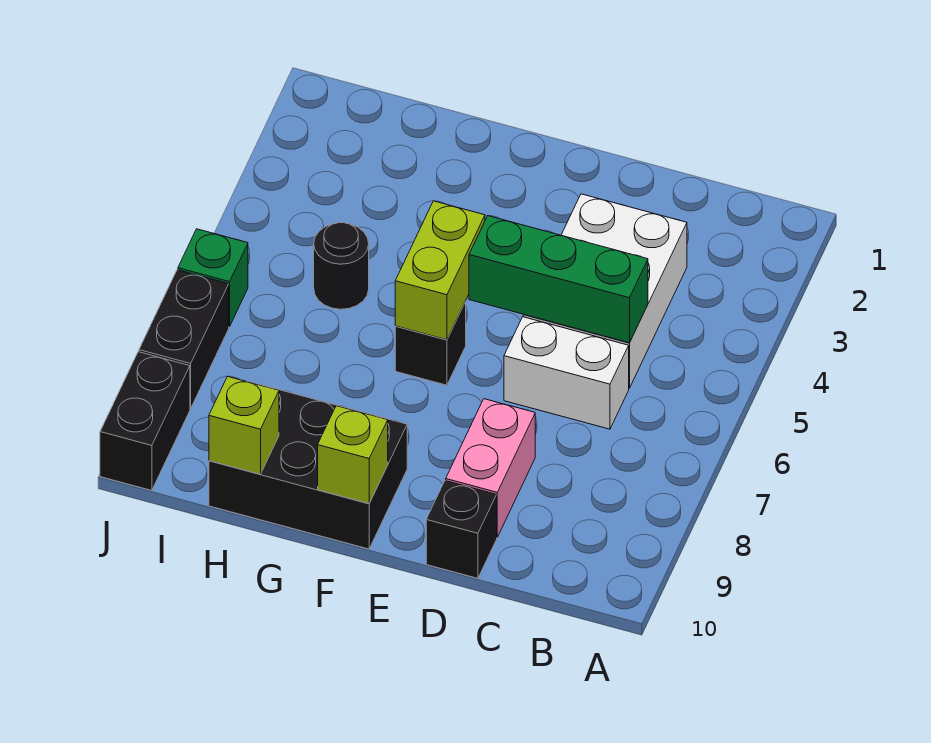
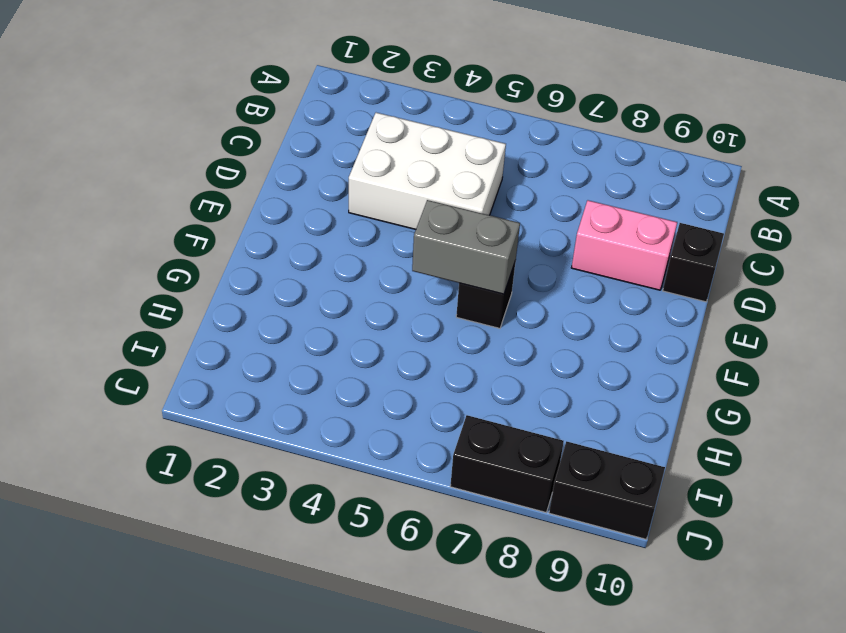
grey 1x2 brick [412,200,520,294] -> lime 1x2 brick [395,201,485,340]
none -> white 1x2 brick [504,317,629,429]
none -> black 2x3 brick [209,381,407,549]
none -> black 1x1 round brick [314,223,369,309]

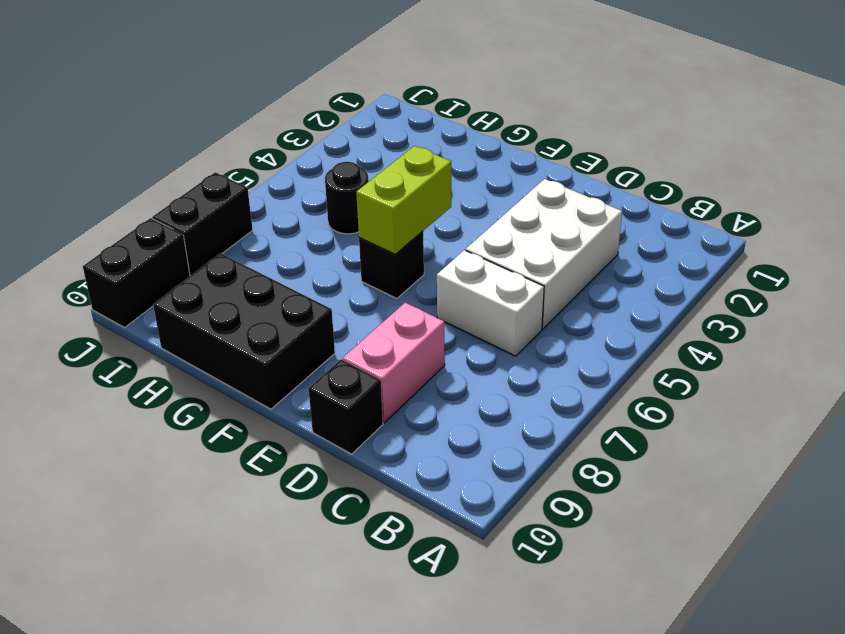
none -> green 1x1 brick [178,229,248,327]
none -> green 1x3 brick [469,216,648,343]
none -> lime 1x1 brick [318,406,388,503]

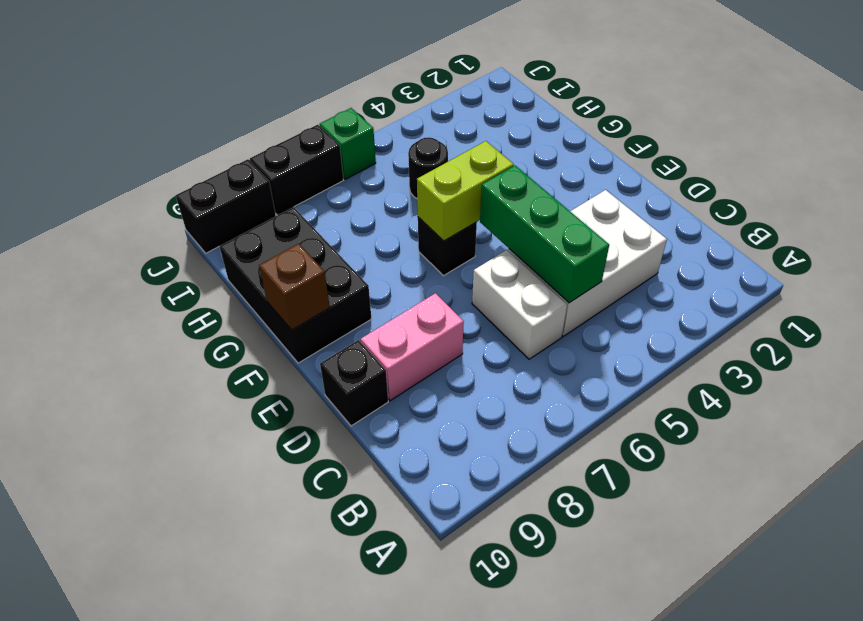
brown 1x1 brick [259,244,330,330] -> lime 1x1 brick [318,406,388,503]
none -> lime 1x1 brick [209,376,279,474]

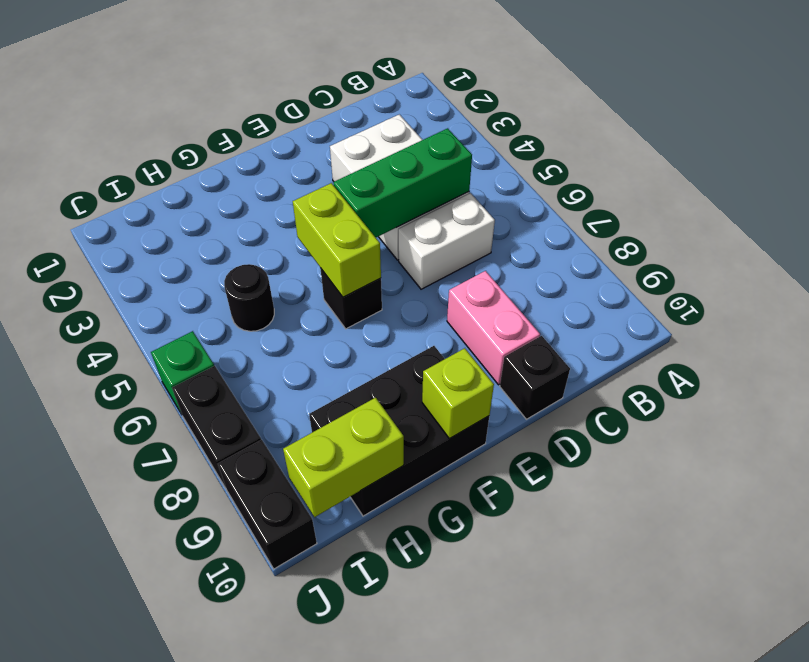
lime 1x2 brick [283,398,404,517] -> lime 1x1 brick [209,376,279,474]

